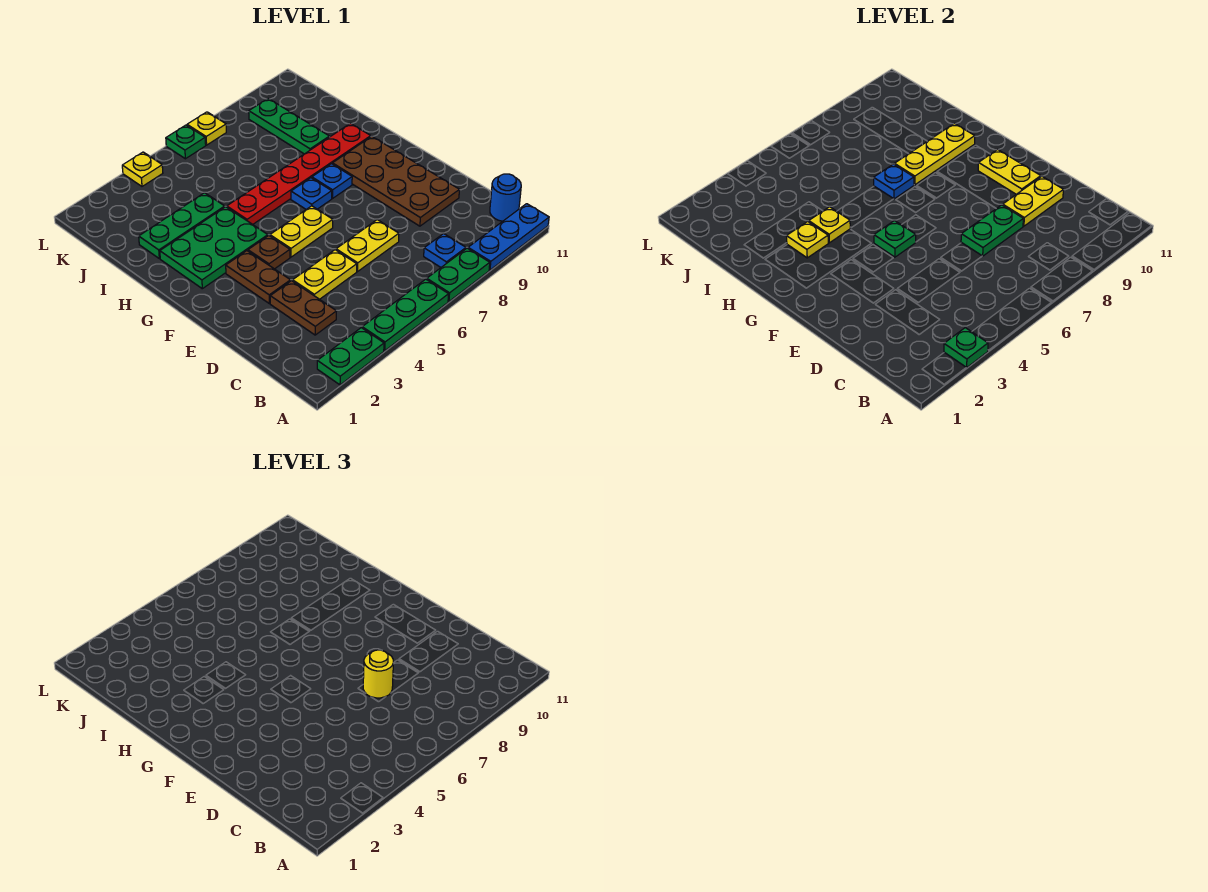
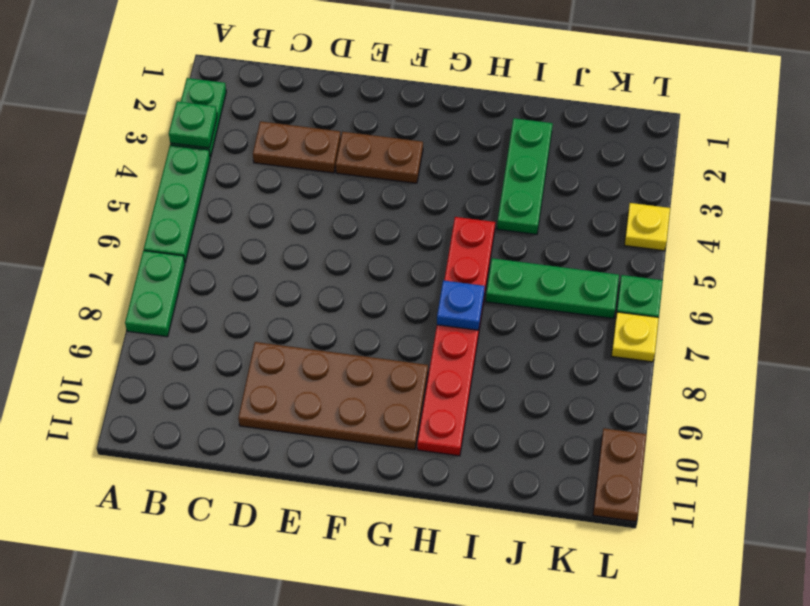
green 1x3 plate [486,258,619,318] -> green 1x3 plate moved to [249,99,329,154]
brown 1x2 plate [593,428,647,521] -> none
none -> blue 1x3 plate [468,204,549,270]
none -> blue 1x1 plate [424,234,466,267]
none -> blue 1x1 round brick [490,174,521,221]
none -> yellow 1x2 plate [293,250,357,299]

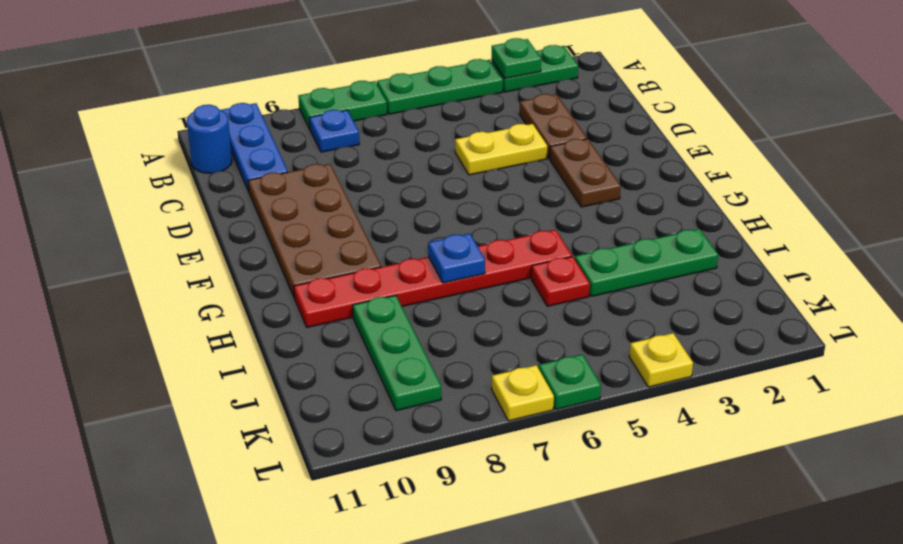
blue 1x3 plate [222,103,288,192] -> blue 1x3 plate turned to [468,204,549,270]
red 1x1 plate [531,257,590,306] -> none
none -> yellow 1x2 plate [336,220,399,271]
none -> brown 1x1 plate [248,236,290,269]
none -> yellow 1x2 plate [270,206,333,257]
none -> green 2x3 plate [160,207,268,289]

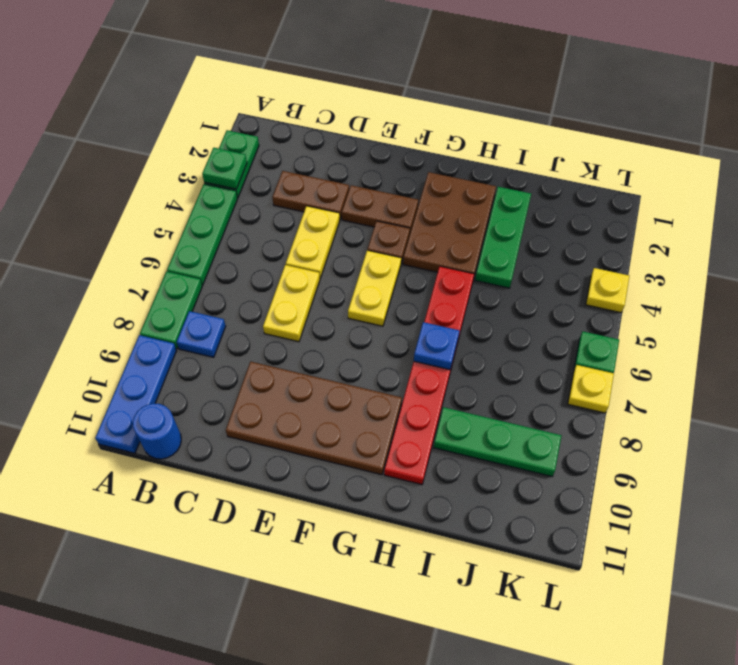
brown 2x3 plate [403,172,496,275] -> green 2x3 plate [160,207,268,289]
none -> blue 1x1 plate [291,178,332,209]
none -> blue 1x1 plate [312,164,352,199]
none -> green 1x2 plate [961,205,1023,256]
none -> yellow 1x2 plate [1003,177,1063,226]

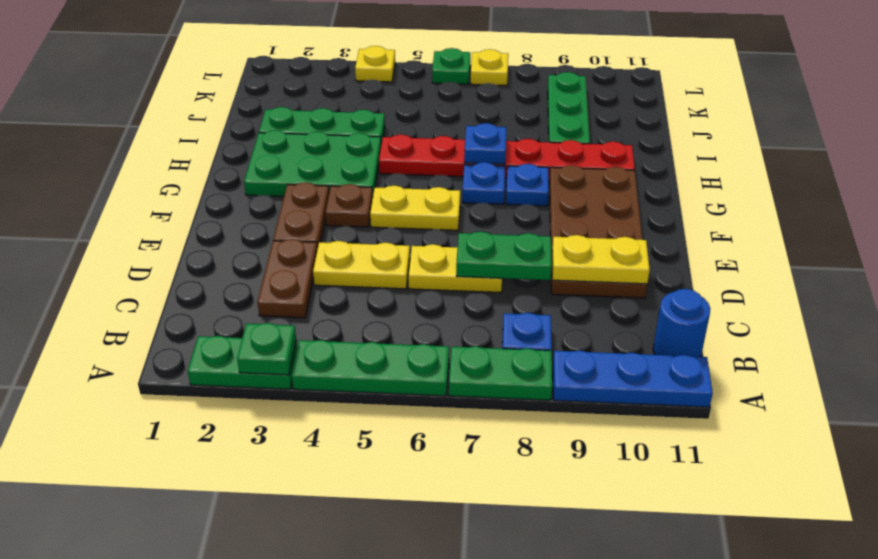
none -> yellow 1x2 plate [978,150,1041,194]
none -> green 1x1 plate [874,221,916,257]
none -> yellow 1x1 plate [787,221,828,258]
none -> yellow 1x1 plate [809,207,850,243]

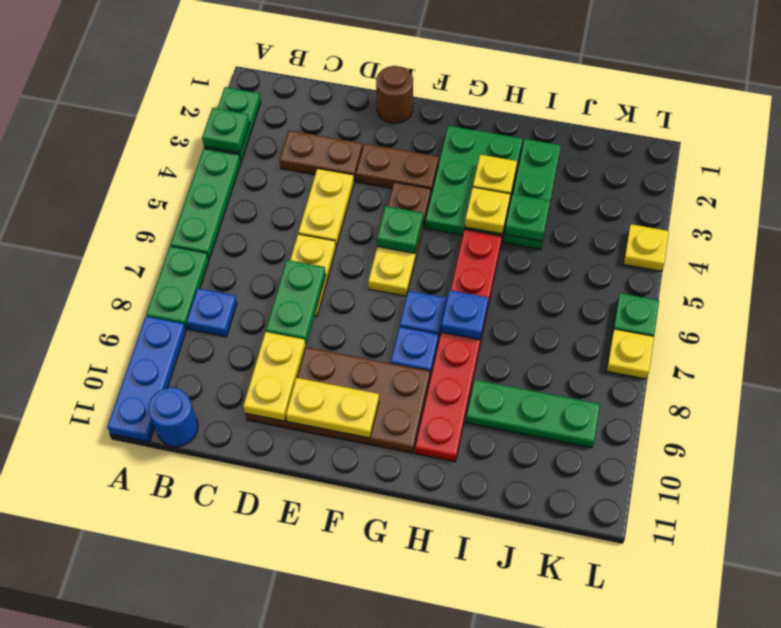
brown 1x1 round brick [376,66,413,123] -> none
green 1x1 plate [505,194,550,241] -> none
none -> yellow 1x3 plate [895,123,975,185]
none -> yellow 1x1 round brick [363,650,393,698]

